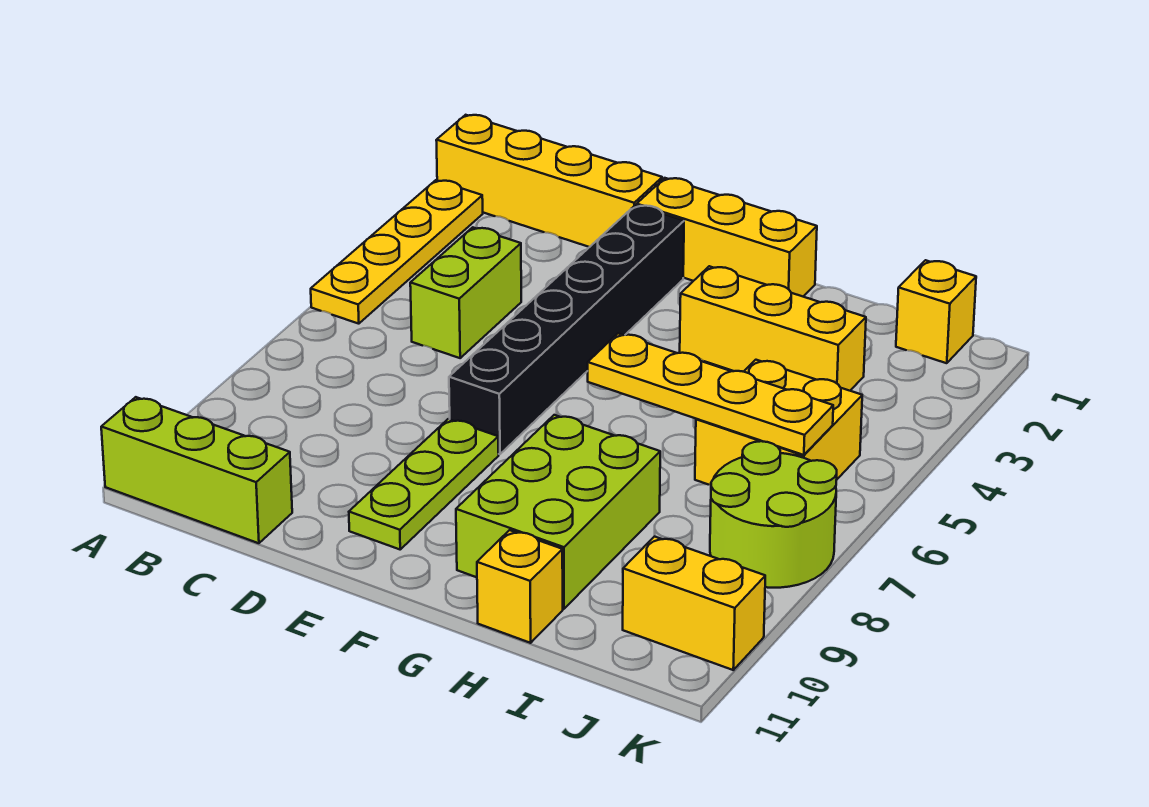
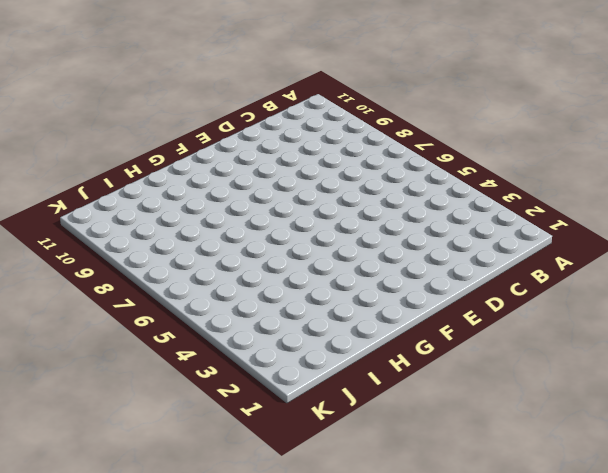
none -> yellow 1x4 brick [436,115,662,247]
none -> yellow 1x4 plate [311,180,483,324]
none -> lime 1x3 brick [101,397,292,543]

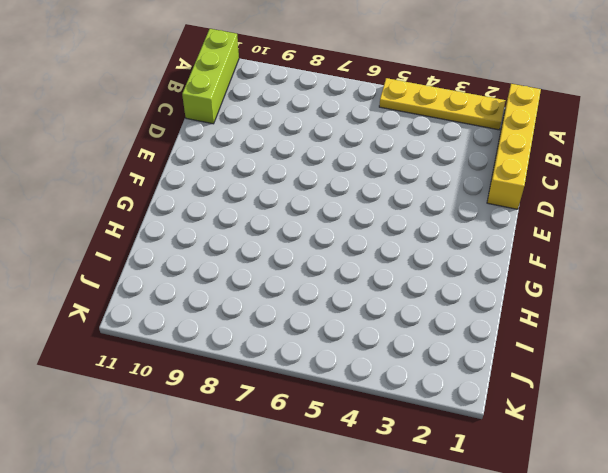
none -> lime 1x2 brick [410,227,521,358]
none -> yellow 1x3 brick [637,178,817,296]
none -> black 1x6 brick [449,205,684,454]

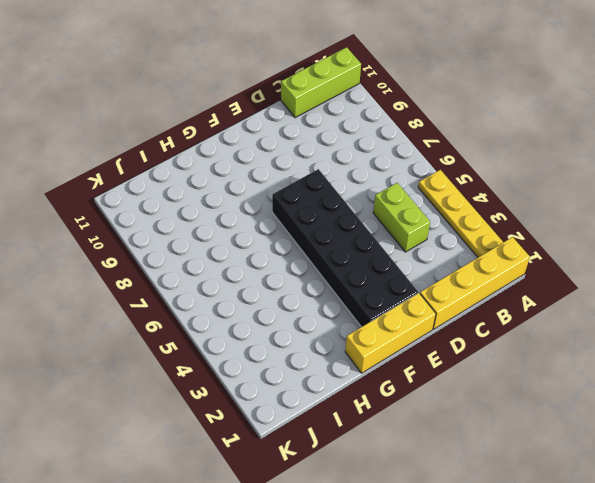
black 2x6 brick [272,169,418,327] -> black 1x6 brick [449,205,684,454]
none -> lime 1x3 plate [349,419,499,549]
none -> yellow 1x3 brick [680,266,866,391]
none -> lime 2x3 brick [456,415,660,609]

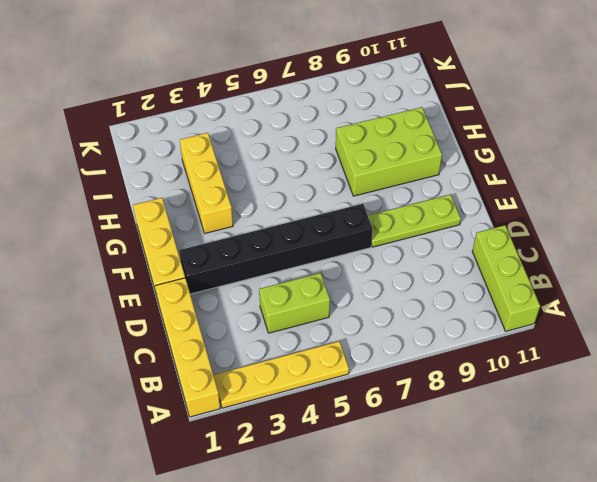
none -> yellow 1x1 brick [477,530,563,643]
none -> yellow 2x2 brick [695,360,862,485]
none -> yellow 1x1 brick [896,260,976,363]

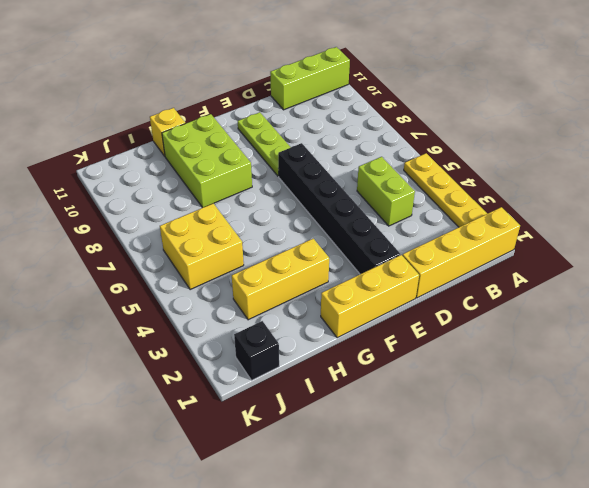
black 1x1 brick [234,321,279,380] -> yellow 1x1 brick [896,260,976,363]
none -> lime 2x2 round brick [710,441,837,588]
none -> yellow 1x2 brick [623,536,765,670]
none -> yellow 1x4 plate [588,334,833,455]

